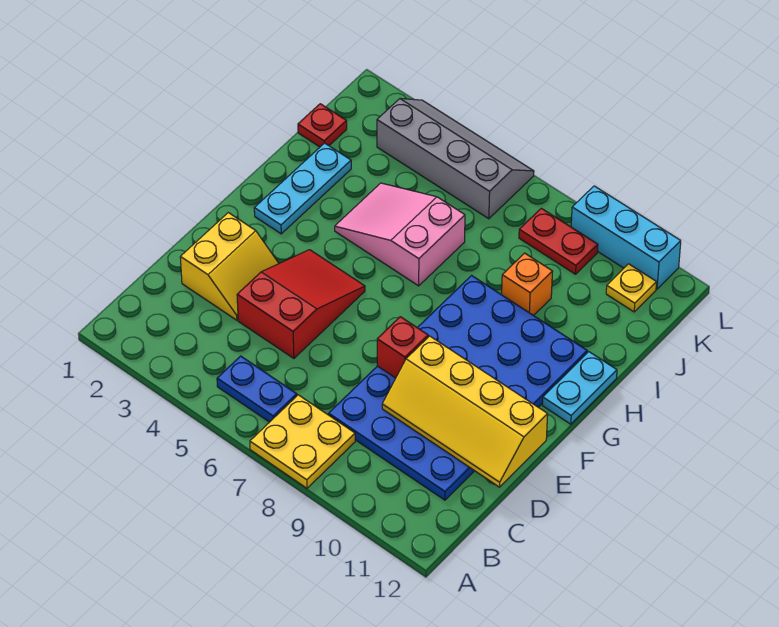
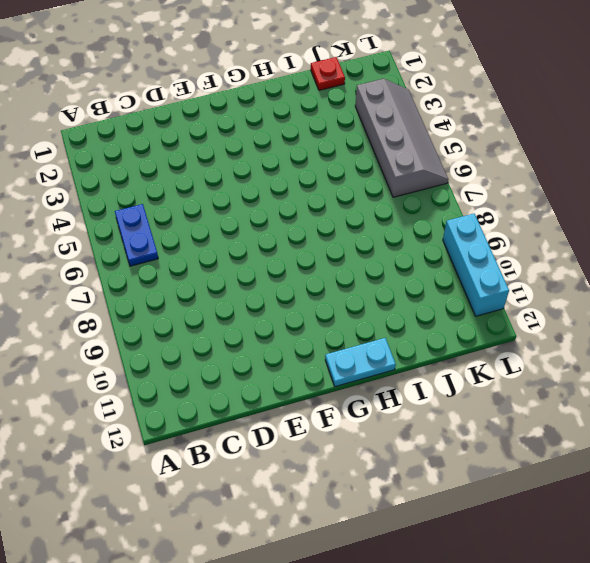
none -> yellow 2x2 plate [250,395,355,488]
none -> blue 4x6 plate [328,276,587,500]
none -> yellow 2x2 slope [180,213,279,320]

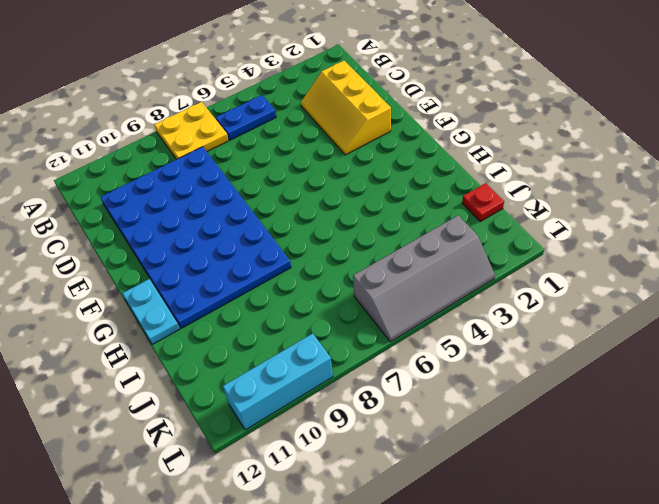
yellow 2x3 slope [301,61,391,155] -> yellow 2x2 slope [180,213,279,320]
none -> red 2x3 slope [237,250,365,358]
none -> cyan 1x3 plate [254,143,351,234]
none -> pink 2x3 slope [335,183,465,286]

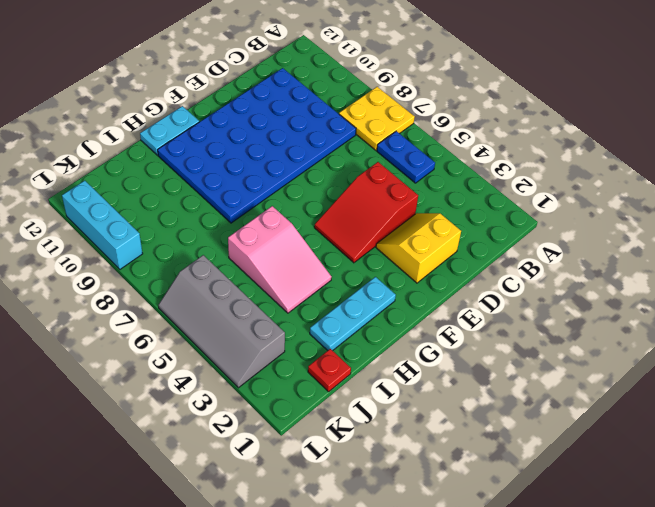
none -> orange 1x1 brick [502,253,553,316]
none -> red 1x2 plate [519,208,598,274]
none -> yellow 1x1 plate [606,264,657,312]

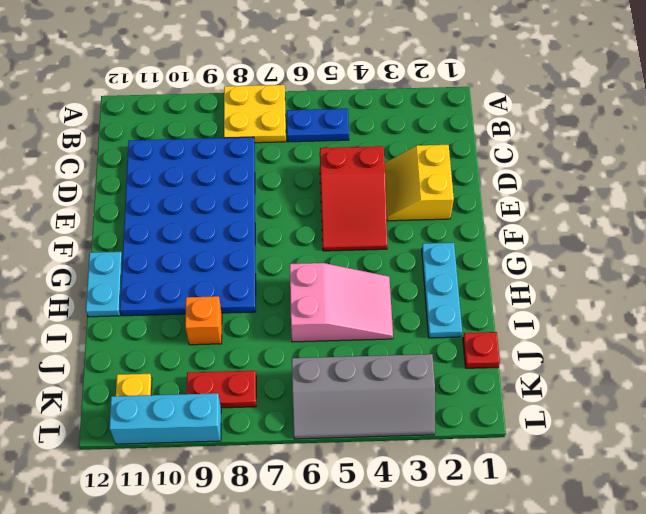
none -> yellow 2x4 slope [382,336,548,487]
none -> red 1x1 brick [377,317,428,378]

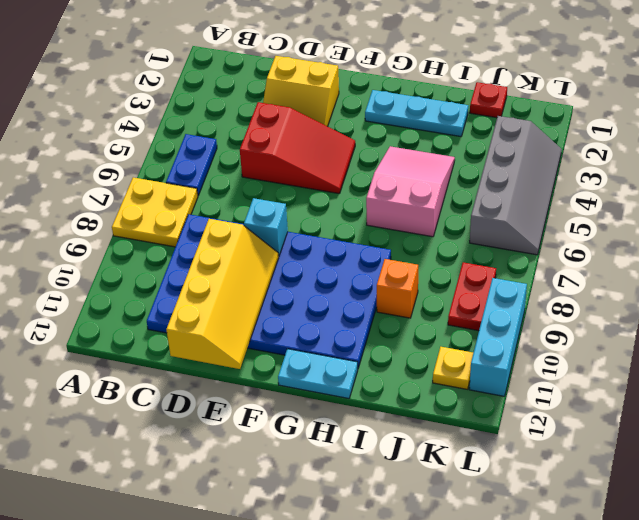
yellow 2x4 slope [166,219,279,369] -> yellow 2x4 slope turned to [382,336,548,487]
cyan 1x1 brick [244,198,288,256] -> red 1x1 brick [377,317,428,378]

